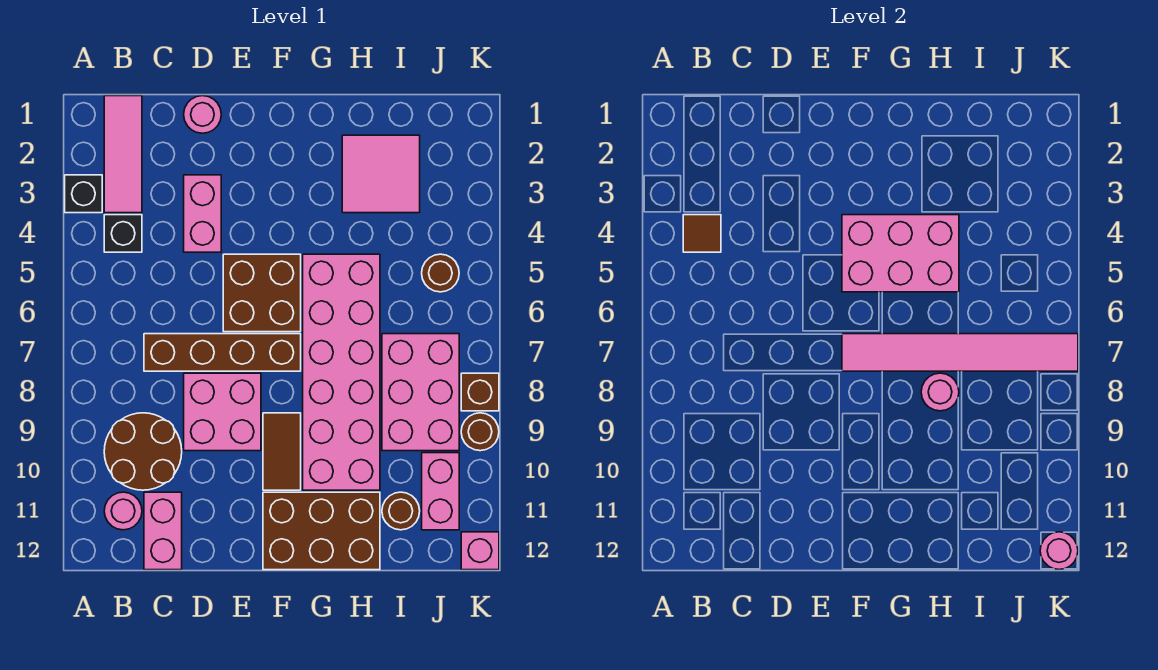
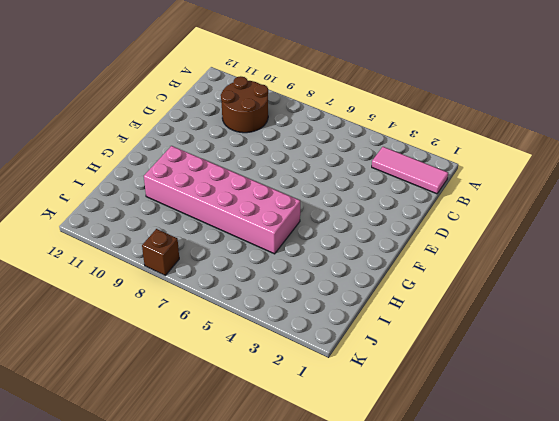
none -> black 1x1 brick [65,175,102,213]
none -> black 1x1 brick [104,215,142,252]
none -> pink 1x1 round brick [104,492,142,530]

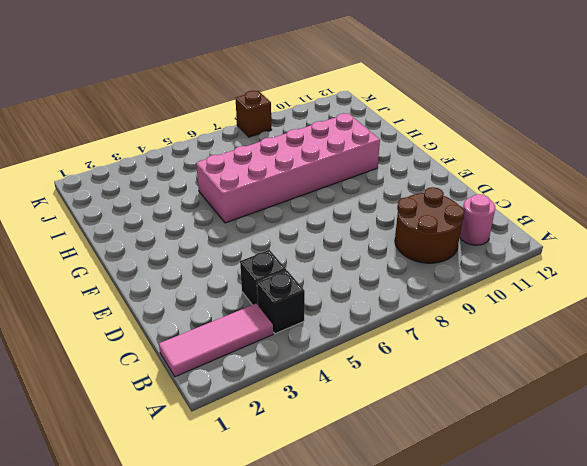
black 1x1 brick [240,250,286,305] -> black 1x1 brick moved to [65,175,102,213]
none -> brown 1x4 brick [144,334,301,371]
none -> pink 1x2 brick [144,492,182,570]
none -> pink 1x1 round brick [184,96,221,133]

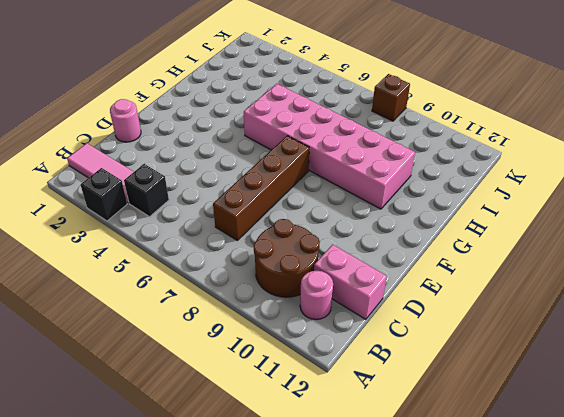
none -> pink 1x2 brick [184,175,221,252]
none -> pink 2x2 brick [184,373,261,451]
none -> brown 2x2 brick [223,254,301,332]

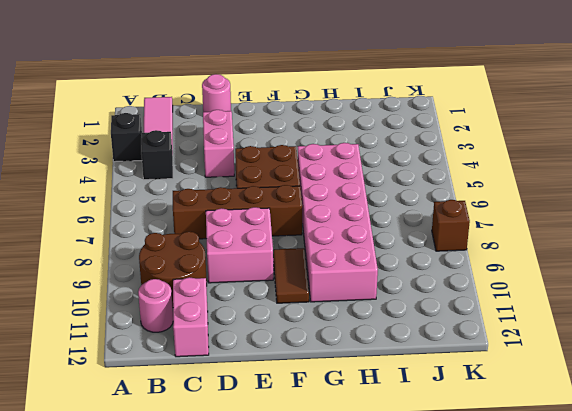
none -> brown 2x3 brick [263,492,380,570]
none -> pink 2x2 tile [342,135,420,213]
none -> pink 2x3 brick [382,334,459,451]

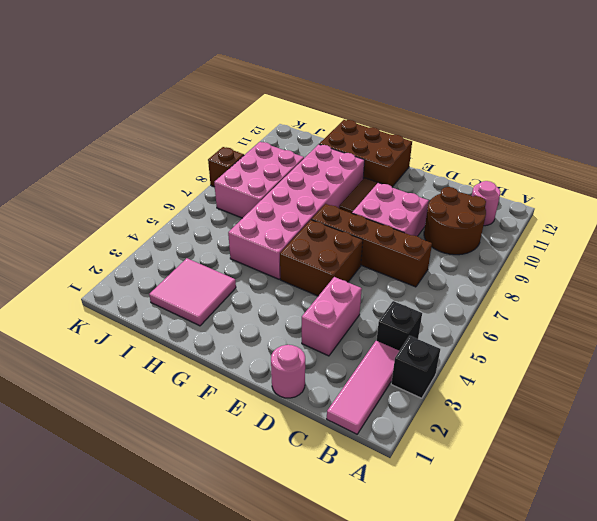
none -> pink 1x2 brick [144,492,182,570]
none -> brown 1x1 round brick [382,492,420,530]
none -> brown 1x1 round brick [422,254,459,292]

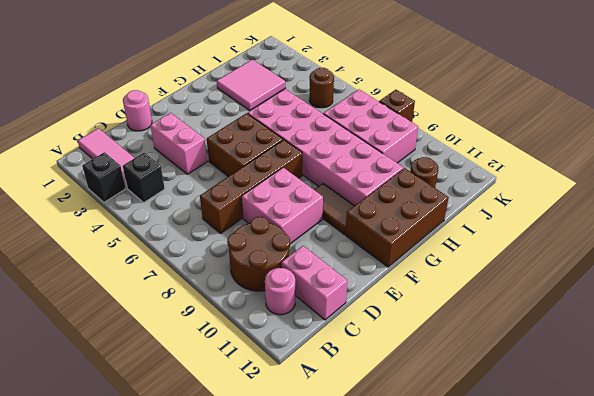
none -> pink 1x2 brick [422,453,459,530]
none -> brown 1x1 round brick [461,413,499,451]
none -> pink 1x1 brick [461,532,499,570]

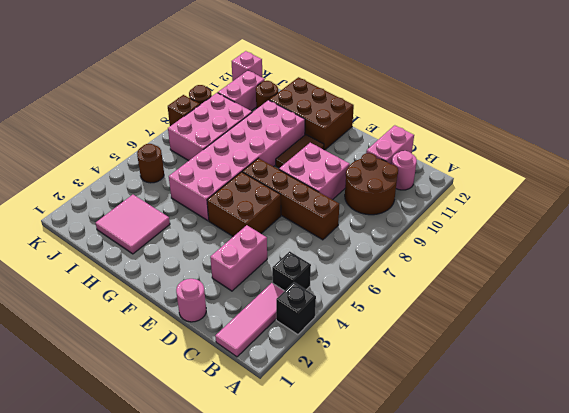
none -> brown 1x1 tile [683,215,721,252]
none -> pink 2x3 brick [842,215,959,292]
none -> pink 1x6 tile [842,334,1078,371]

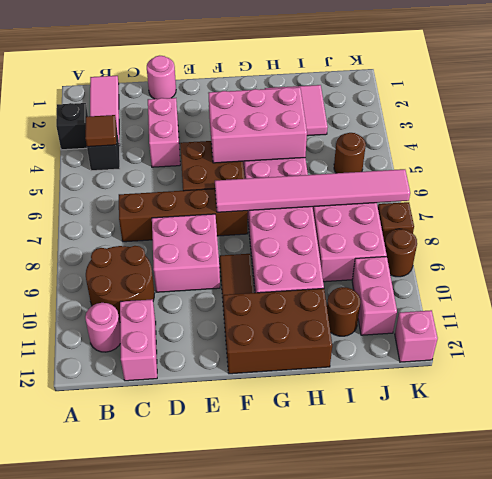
none -> pink 1x1 round brick [921,373,959,411]
none -> pink 1x1 round brick [1040,532,1078,570]

